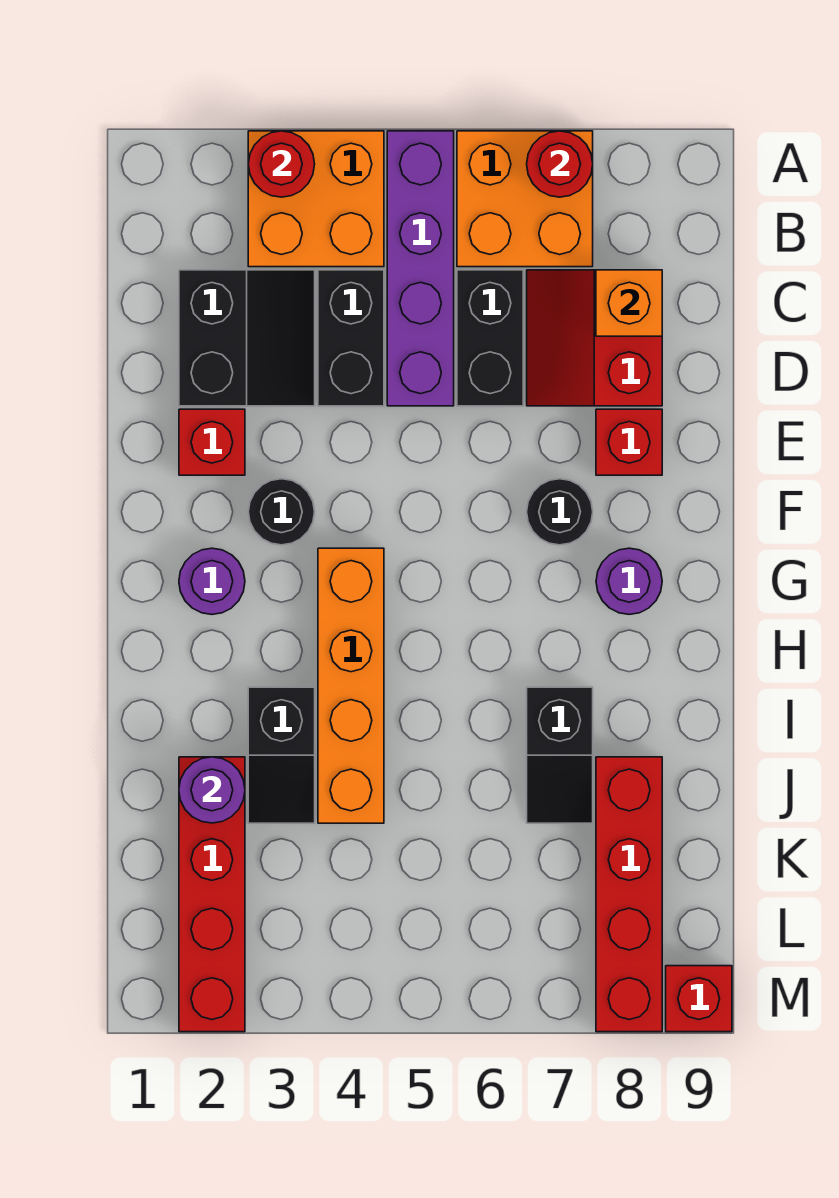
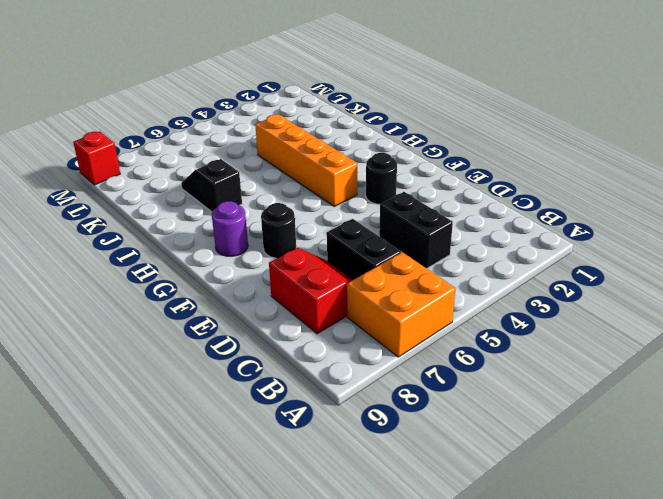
none -> orange 2x2 brick [248,131,384,267]
none -> purple 1x4 brick [387,131,454,406]
none -> black 2x2 slope [179,270,315,406]

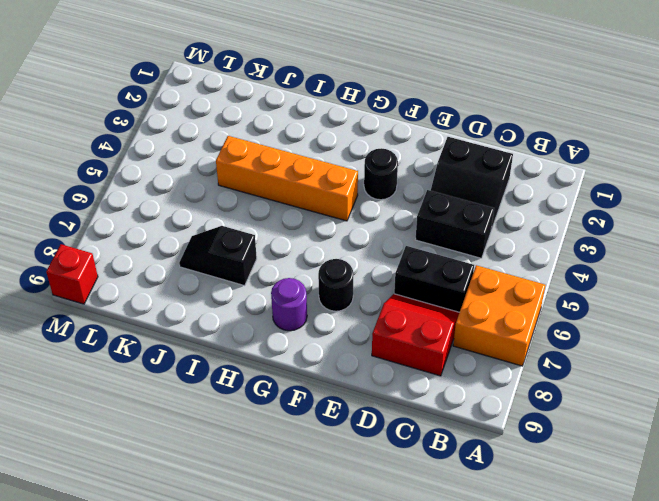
none -> orange 2x2 brick [248,131,384,267]
none -> purple 1x4 brick [387,131,454,406]
none -> red 1x1 brick [179,409,245,475]

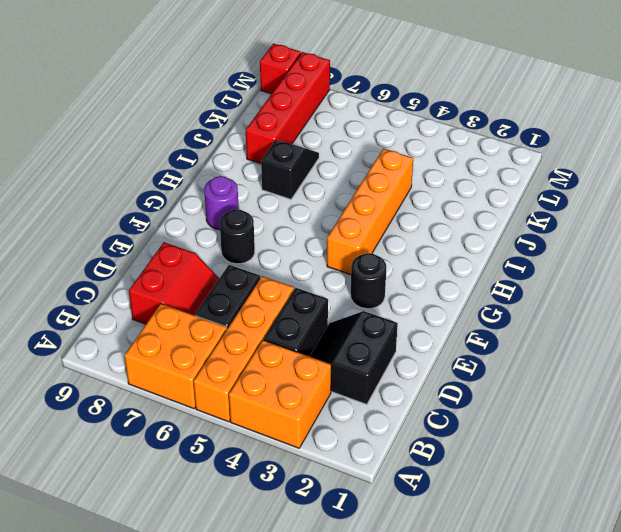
orange 1x4 brick [193,276,294,422] -> purple 1x4 brick [387,131,454,406]
none -> red 1x1 brick [179,409,245,475]
none -> red 1x1 brick [596,409,662,475]
none -> purple 1x1 round brick [179,548,245,614]

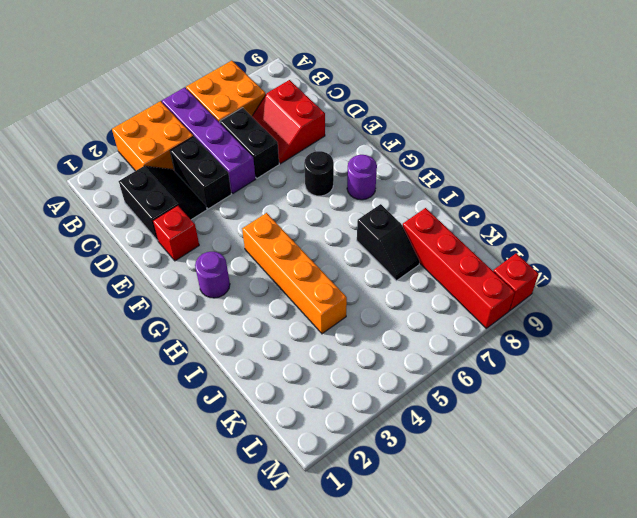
none -> red 1x1 brick [596,409,662,475]
none -> black 1x1 round brick [248,479,315,545]
none -> black 1x2 slope [248,687,315,823]

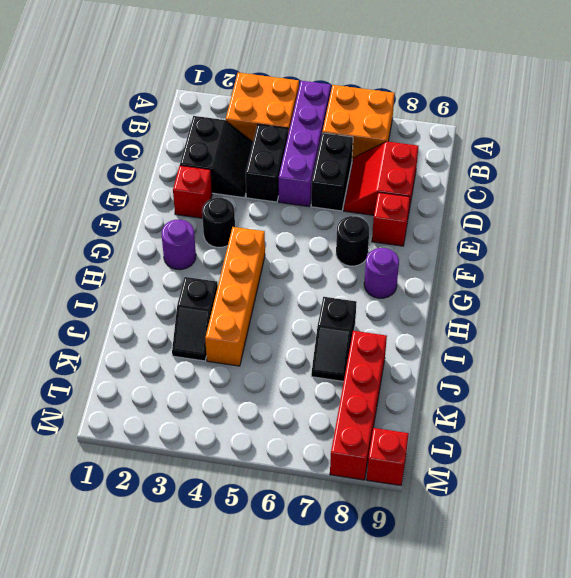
none -> red 1x4 brick [179,757,245,1032]
none -> red 1x1 round brick [248,131,315,197]
none -> red 1x1 round brick [527,131,593,197]

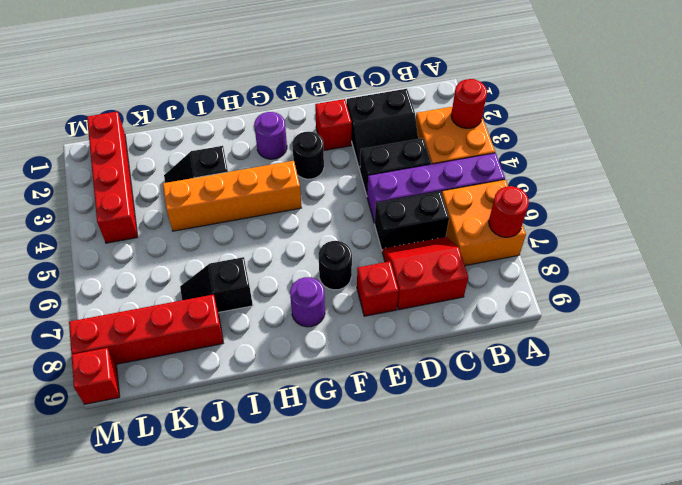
red 1x4 brick [87,112,138,243] -> red 1x4 brick turned to [179,757,245,1032]
none -> orange 1x1 brick [596,270,662,336]
none -> purple 1x1 round brick [179,757,245,823]

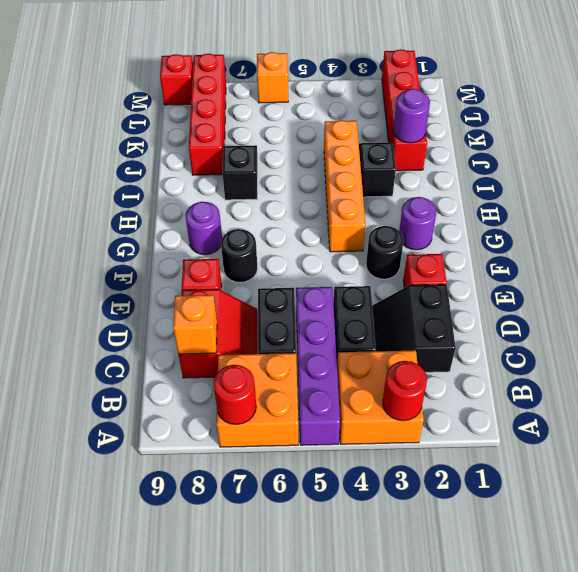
orange 1x1 brick [257,52,288,103] -> none

